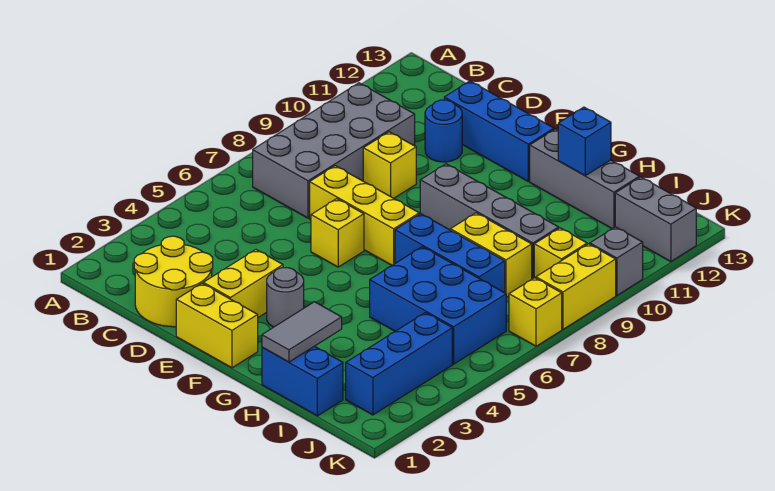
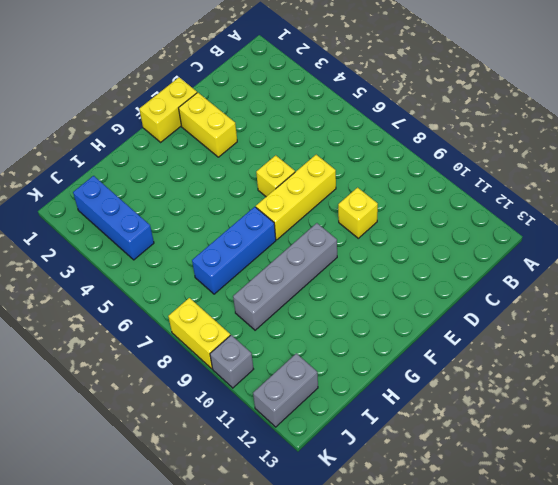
none -> grey 2x4 brick [253,83,415,218]
none -> yellow 2x2 round brick [134,236,213,327]
none -> blue 1x1 round brick [425,100,462,162]

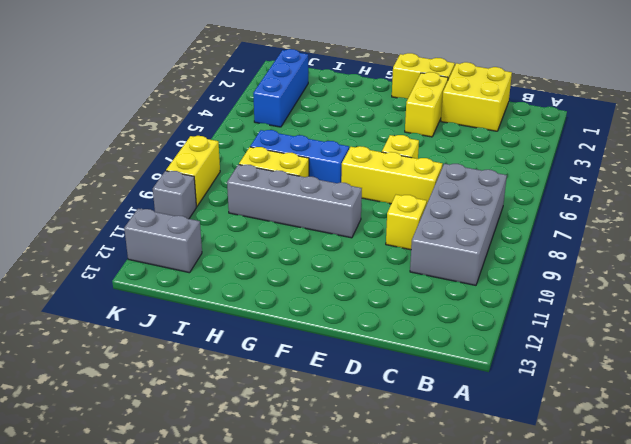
yellow 2x2 brick [441,62,512,131] -> yellow 2x2 round brick [134,236,213,327]
none -> blue 1x1 round brick [425,100,462,162]
none -> blue 1x3 brick [444,81,554,181]
none -> grey 1x1 round brick [267,268,304,327]

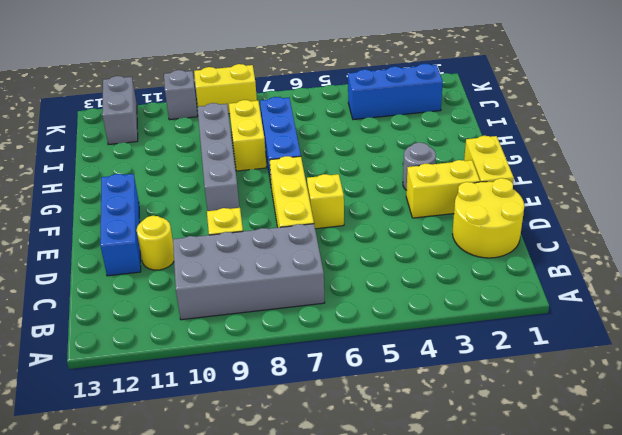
yellow 1x1 round brick [137,216,174,270] -> blue 1x1 round brick [425,100,462,162]
none -> grey 1x3 brick [530,129,639,229]
none -> blue 1x2 brick [262,346,343,416]
none -> blue 2x3 brick [370,247,506,364]

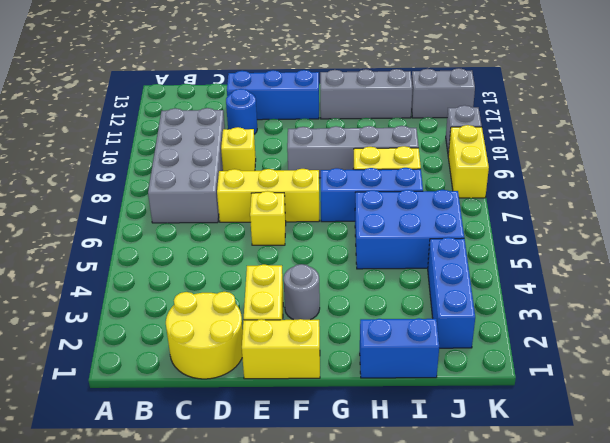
none -> yellow 1x1 brick [534,228,587,278]
none -> yellow 1x1 brick [509,278,562,346]
none -> grey 1x2 tile [262,302,342,362]

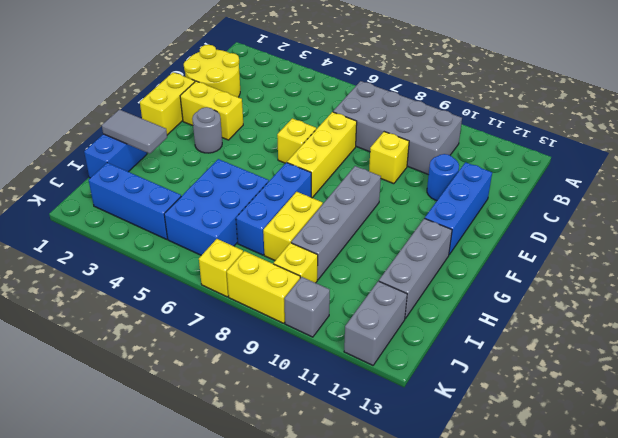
none -> blue 1x1 brick [558,107,611,176]

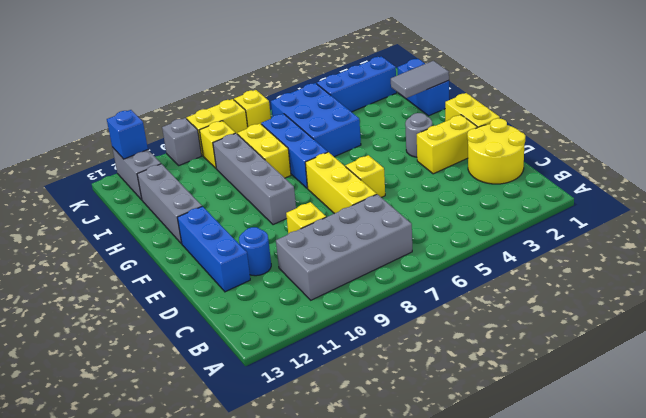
blue 1x1 brick [107,110,148,159] -> blue 1x1 brick moved to [558,107,611,176]

